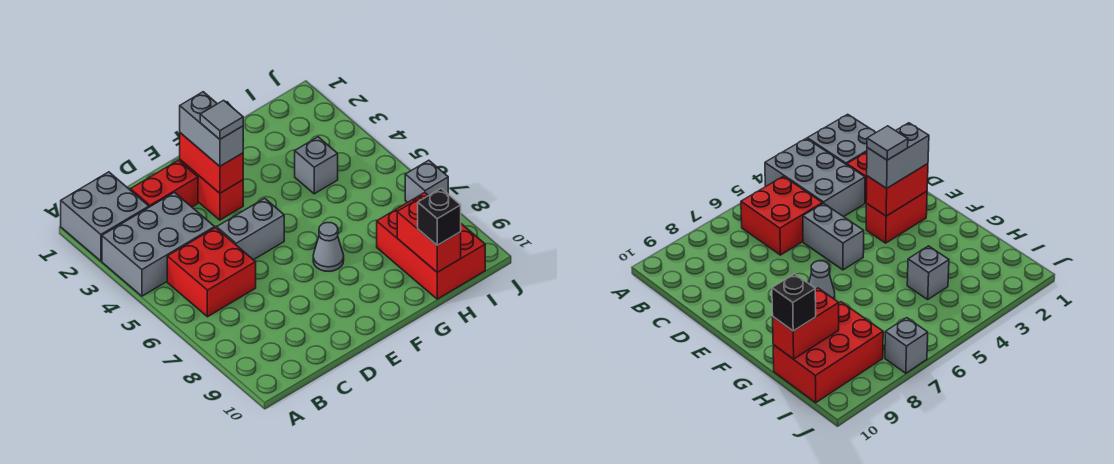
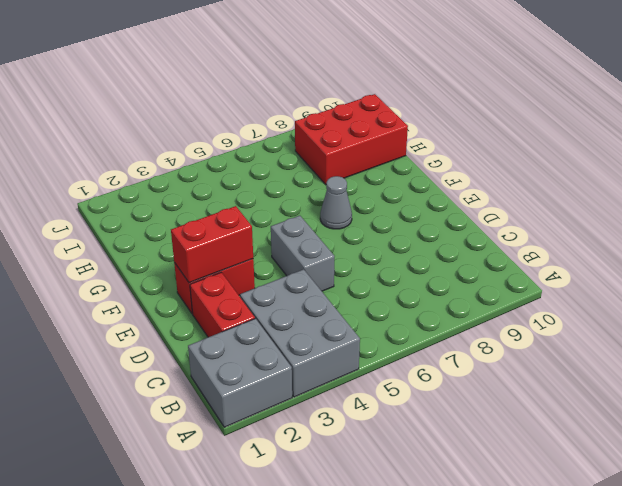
none -> red 2x2 brick [167,228,256,317]
none -> grey 1x1 brick [295,137,338,194]
none -> grey 1x1 brick [405,160,448,203]

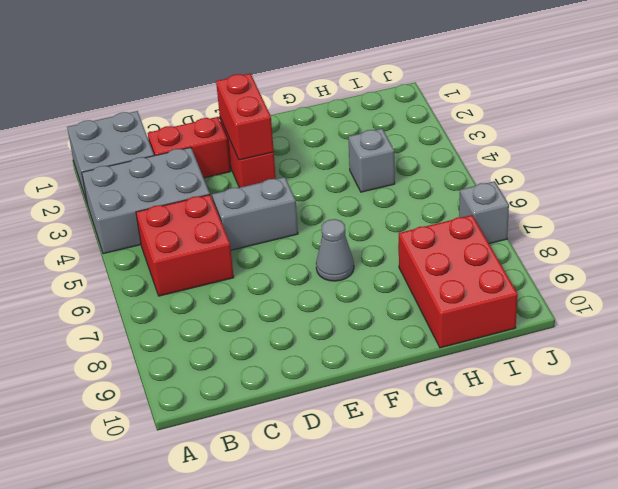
none -> red 1x2 brick [397,198,461,272]
none -> grey 1x2 brick [180,92,243,166]
none -> black 1x1 brick [418,188,461,245]

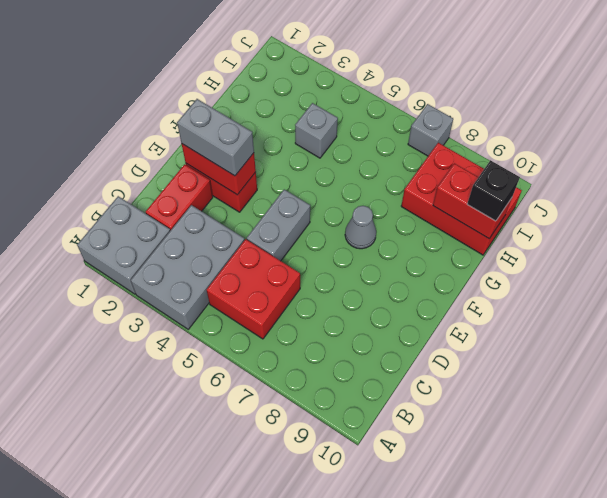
none -> grey 1x1 tile [200,100,243,139]

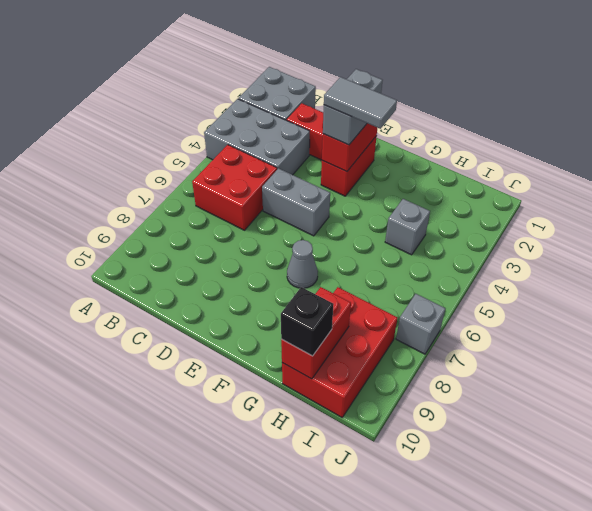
grey 1x2 tile [324,77,397,129] -> grey 1x1 tile [200,100,243,139]

